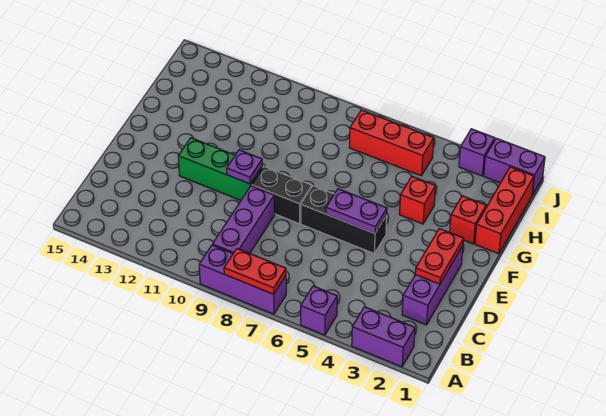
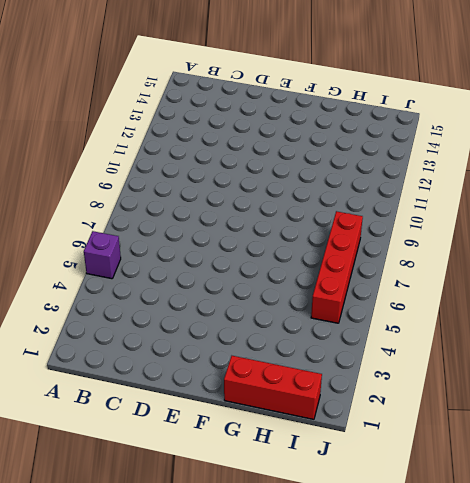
red 1x4 brick [311,211,363,323] -> red 1x3 brick [349,110,434,176]
none -> purple 1x2 brick [352,307,415,367]
none -> purple 1x3 brick [199,245,286,314]
none -> purple 1x3 brick [213,186,275,253]

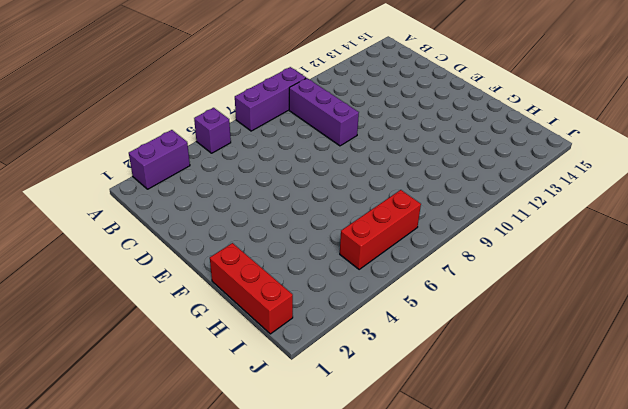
none -> purple 1x3 brick [402,246,463,325]
none -> black 1x3 brick [301,186,387,253]
none -> black 1x2 brick [251,167,312,224]

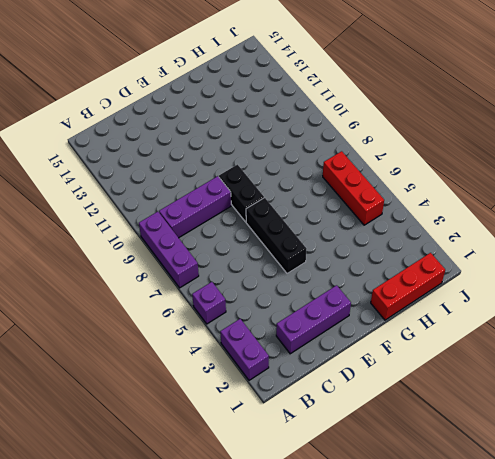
none -> green 1x3 brick [178,138,262,200]
none -> red 1x1 brick [450,196,486,244]
none -> red 1x1 brick [399,176,436,224]

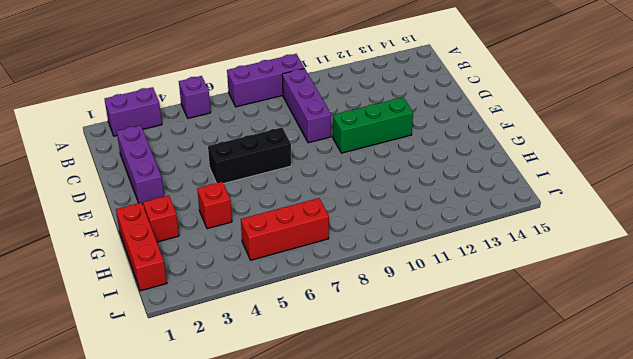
none -> black 1x2 brick [251,167,312,224]
none -> purple 1x2 brick [484,138,545,195]
none -> purple 1x1 brick [459,129,495,176]

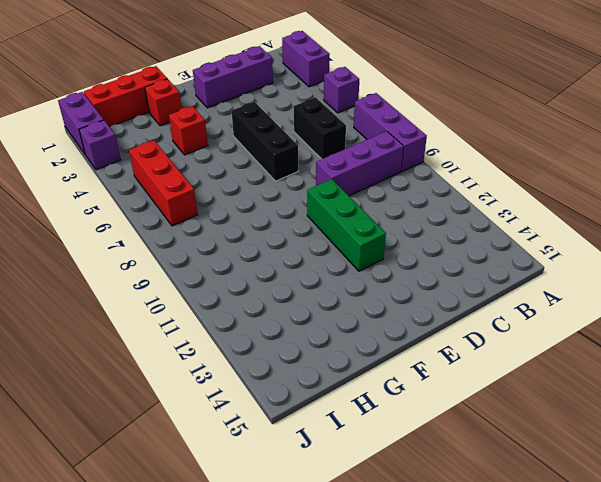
black 1x2 brick [293,97,346,159] -> black 1x2 brick moved to [251,167,312,224]
none -> red 1x2 plate [224,249,286,294]
none -> red 1x2 plate [415,229,464,284]
none -> purple 1x2 plate [326,189,387,233]

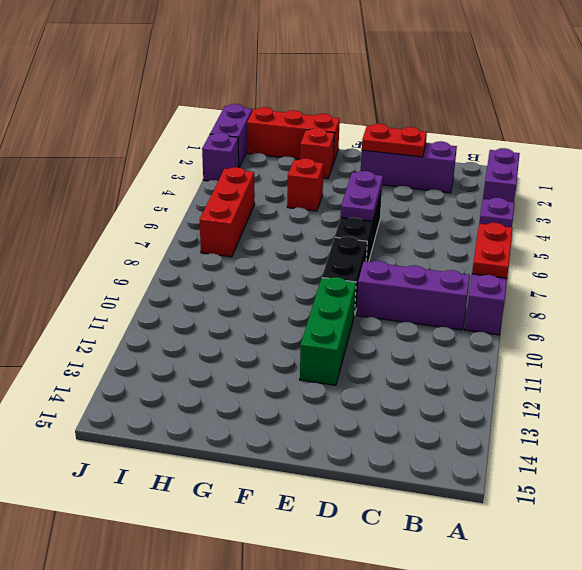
none -> purple 1x1 plate [227,150,262,184]

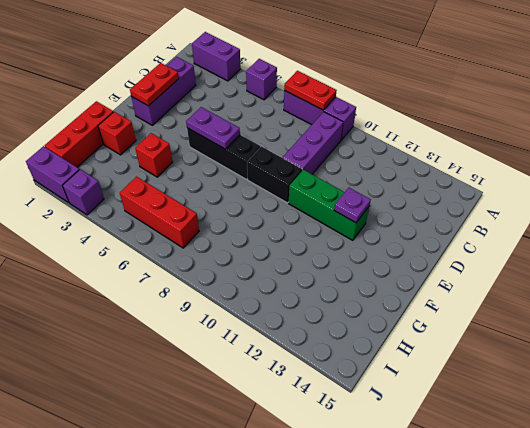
purple 1x1 plate [334,188,371,223] -> purple 1x1 plate moved to [227,150,262,184]

